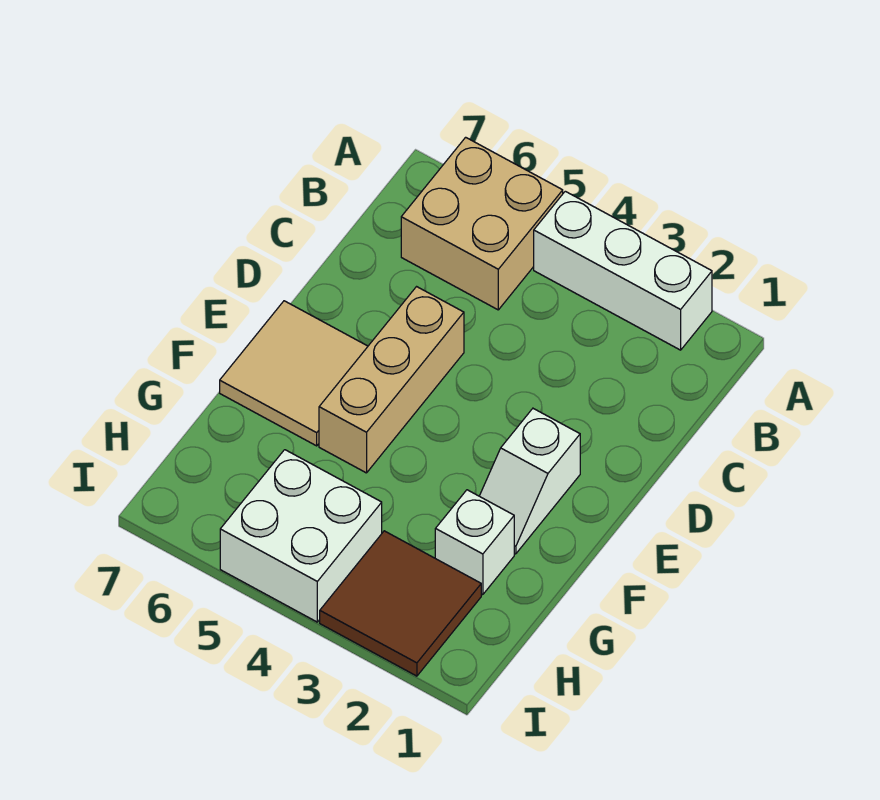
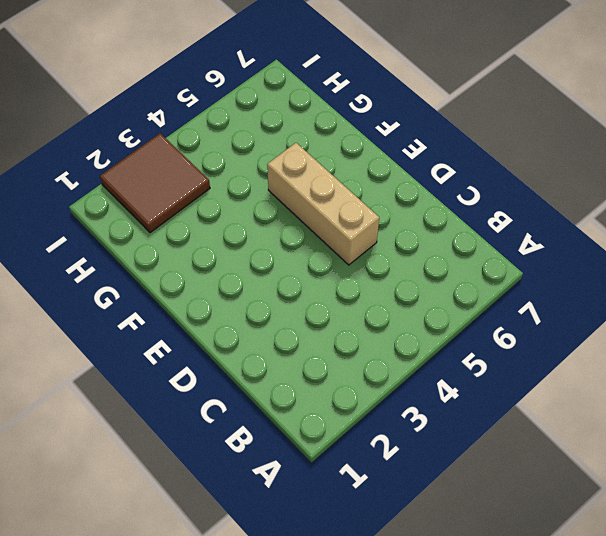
none -> white 1x3 brick [534,191,712,350]
none -> tan 2x2 brick [401,137,563,310]

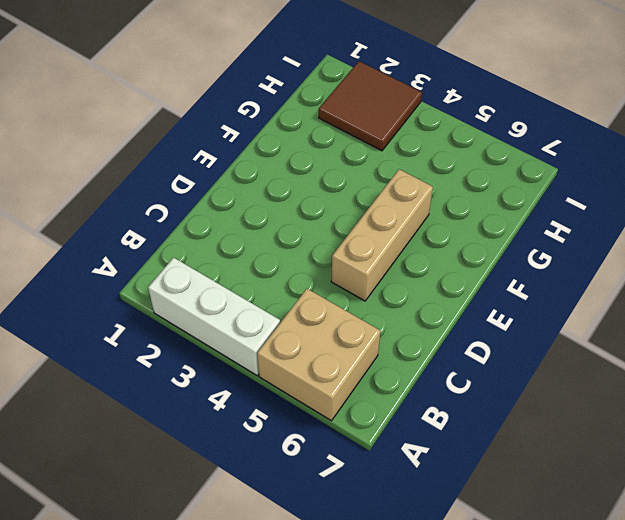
none -> white 1x2 slope [480,409,580,554]
none -> tan 2x2 tile [220,301,368,446]

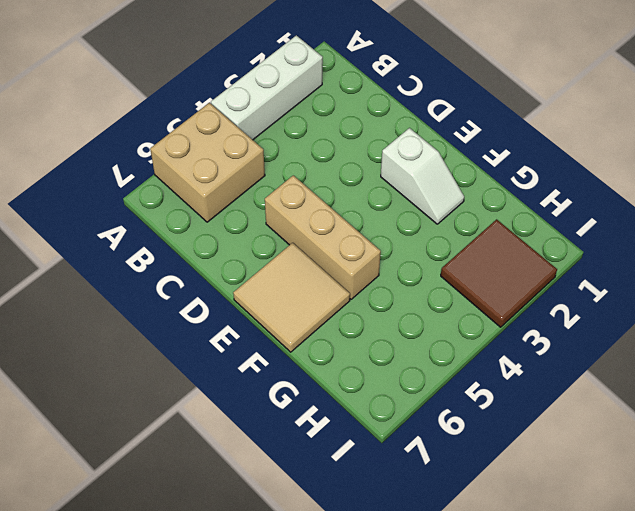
none -> white 1x1 brick [435,490,514,595]
none -> white 2x2 brick [220,450,382,622]

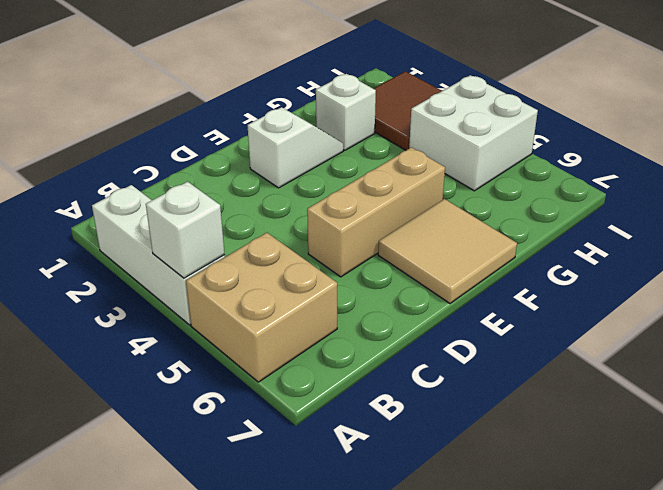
white 1x1 brick [146,182,224,278] -> none

